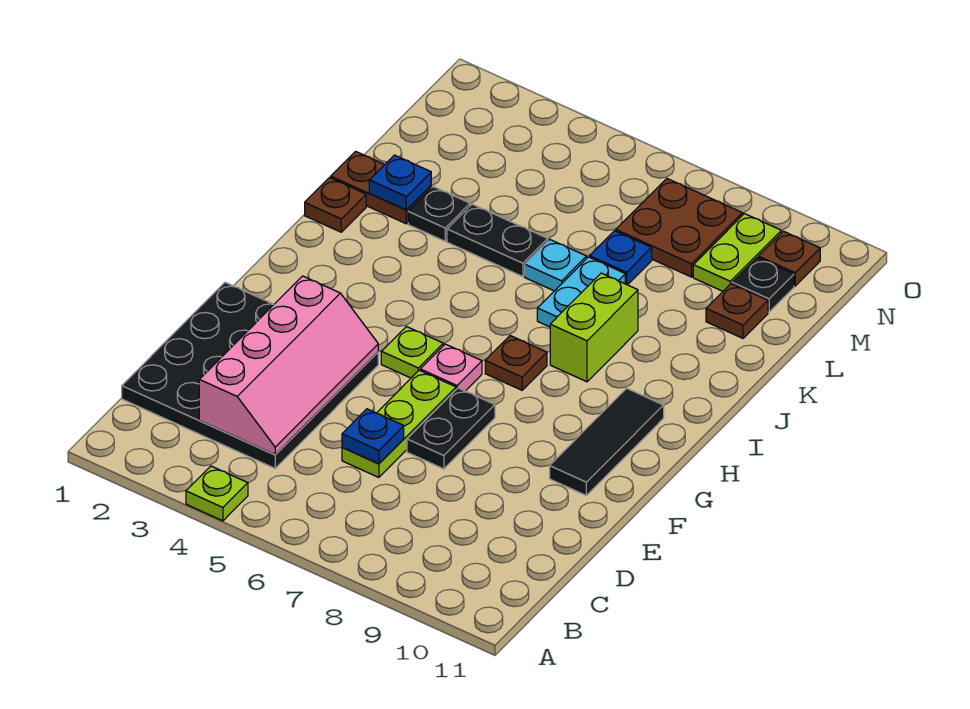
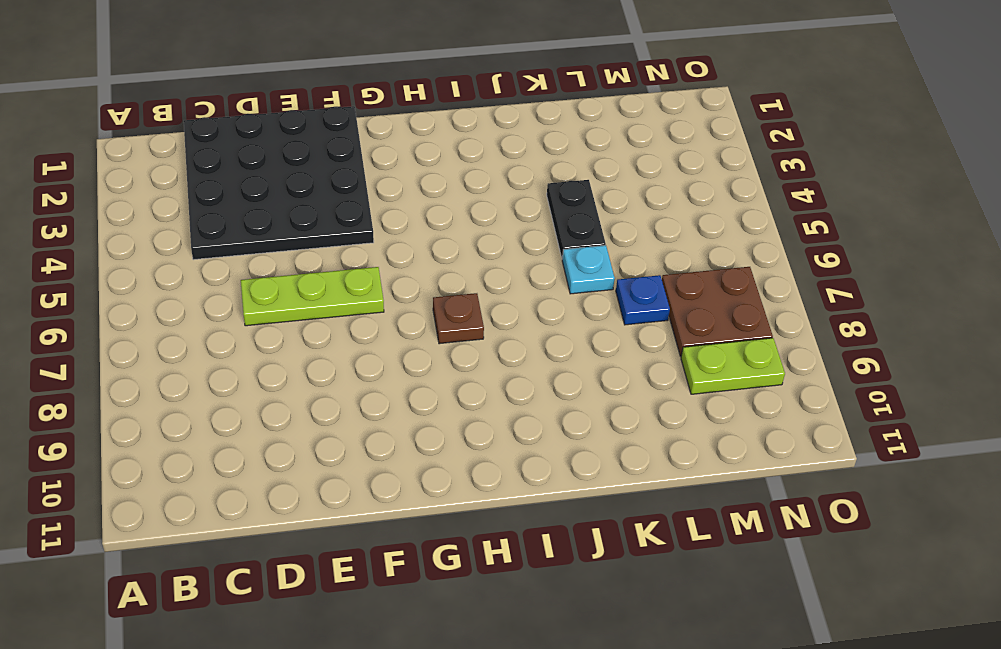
none -> lime 1x1 plate [186,466,248,521]
none -> black 1x2 plate [407,388,495,469]
none -> black 1x3 tile [550,388,664,495]

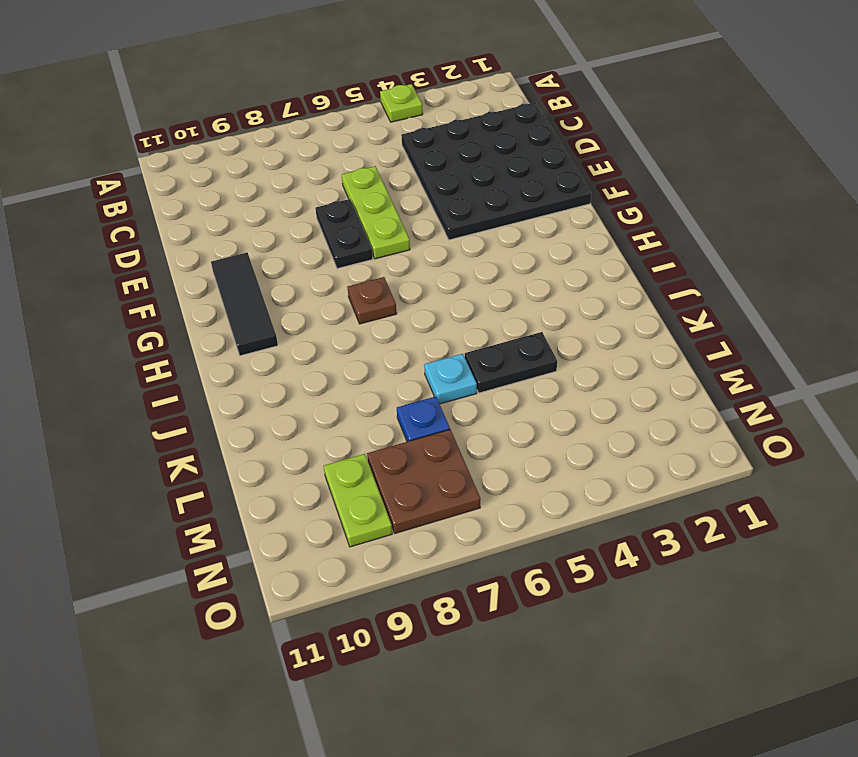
none -> lime 1x1 plate [381,327,443,378]
none -> pink 1x1 plate [420,344,482,391]
none -> lime 1x2 brick [550,273,638,382]

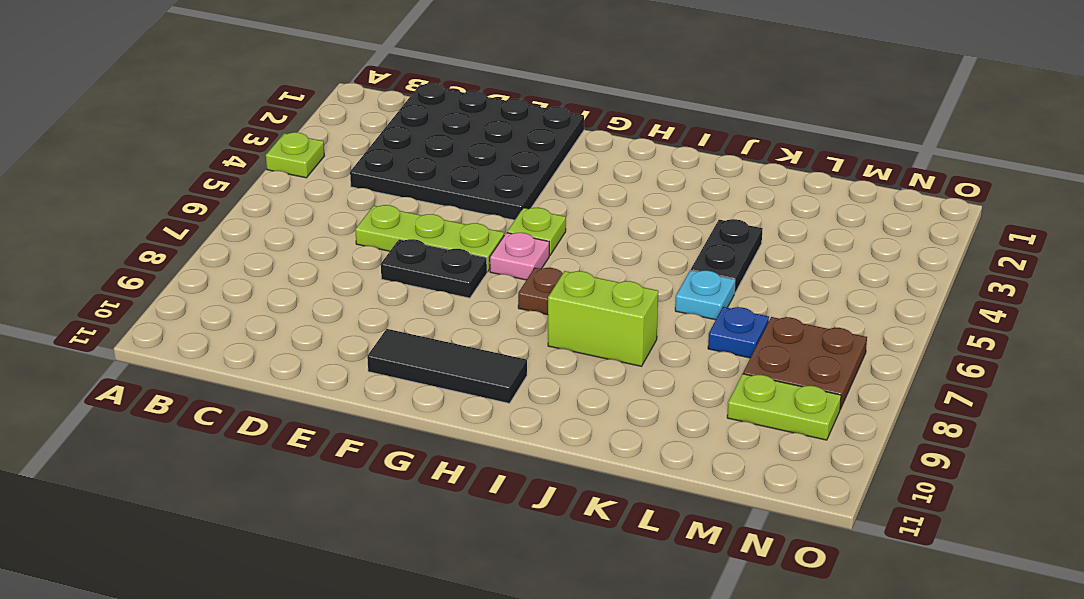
none -> brown 1x1 plate [305,178,366,232]
none -> cyan 1x2 plate [537,257,625,327]
none -> brown 1x2 plate [331,151,431,224]

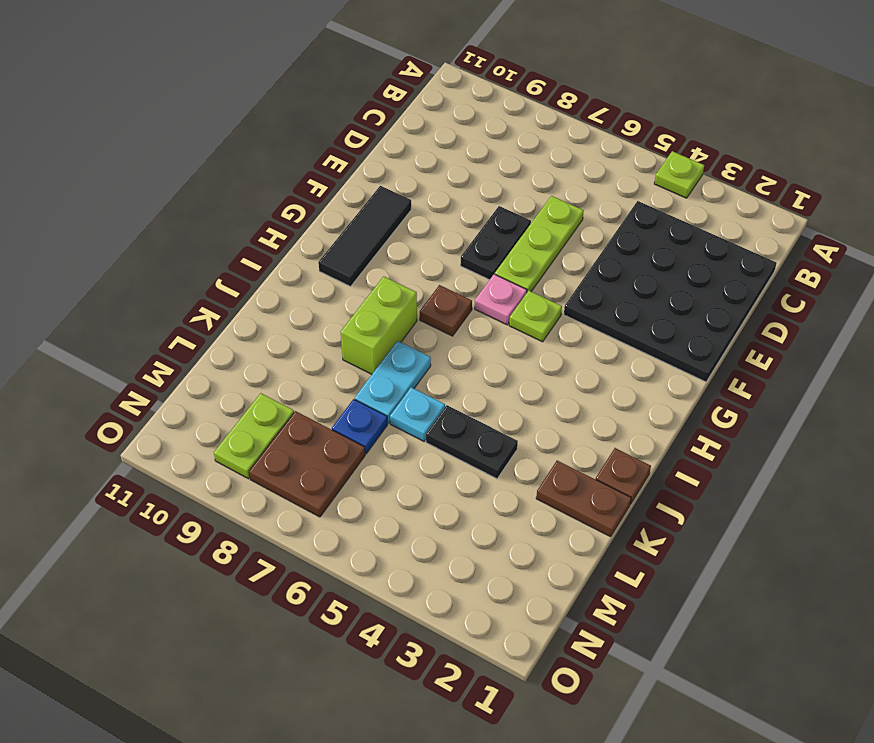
none -> black 1x1 plate [408,187,470,241]
none -> brown 1x1 plate [706,284,768,338]
none -> black 1x1 plate [732,258,794,312]

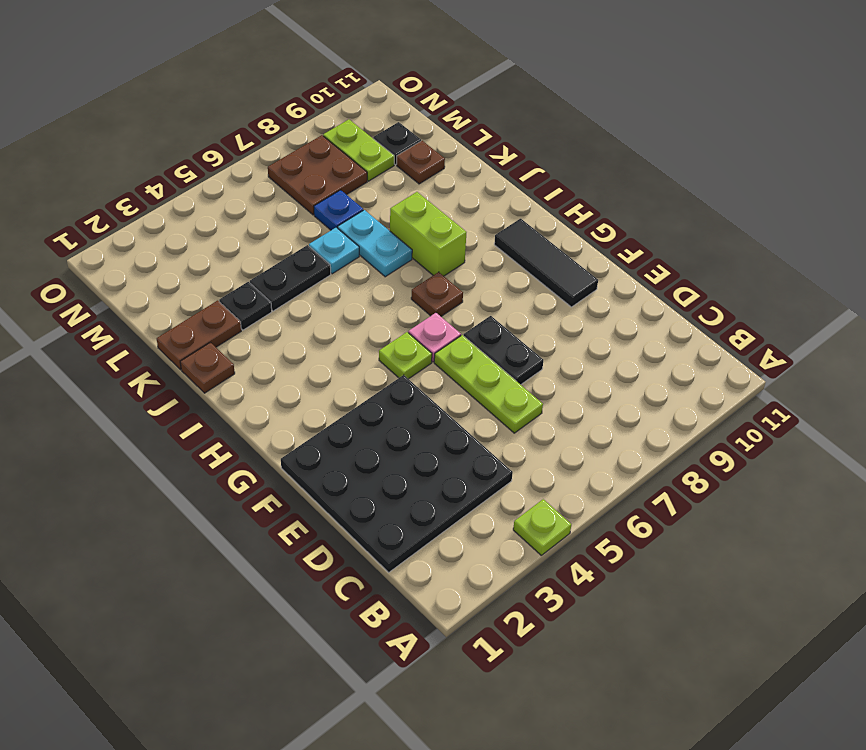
none -> brown 1x1 plate [758,231,820,286]
none -> pink 2x4 slope [199,276,378,455]
none -> blue 1x1 plate [342,409,404,464]

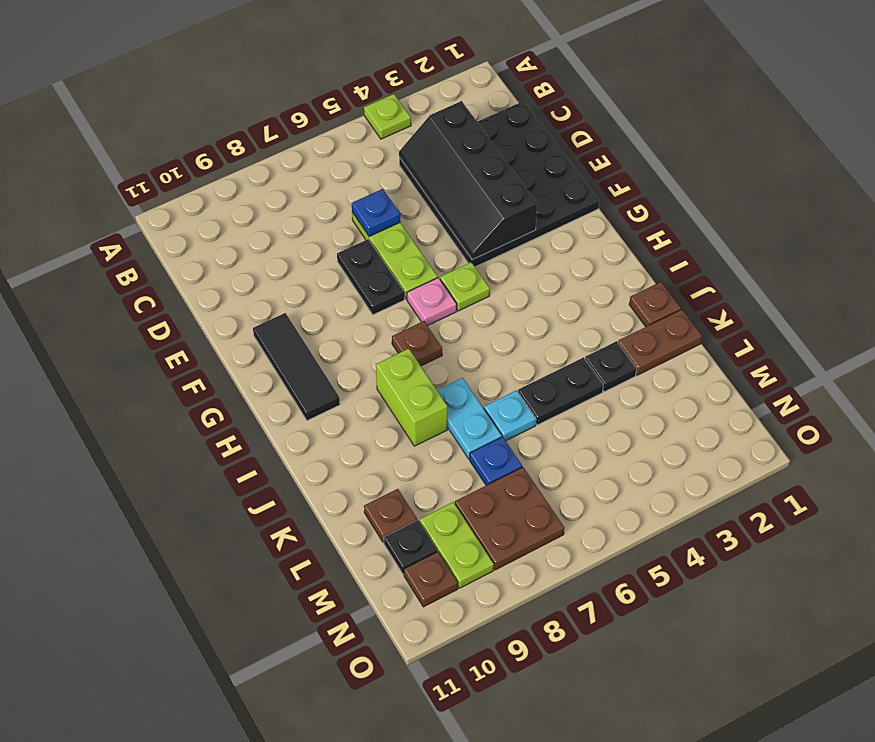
black 2x4 slope [399,101,537,260] -> pink 2x4 slope [199,276,378,455]
none -> blue 1x1 plate [369,155,431,210]

